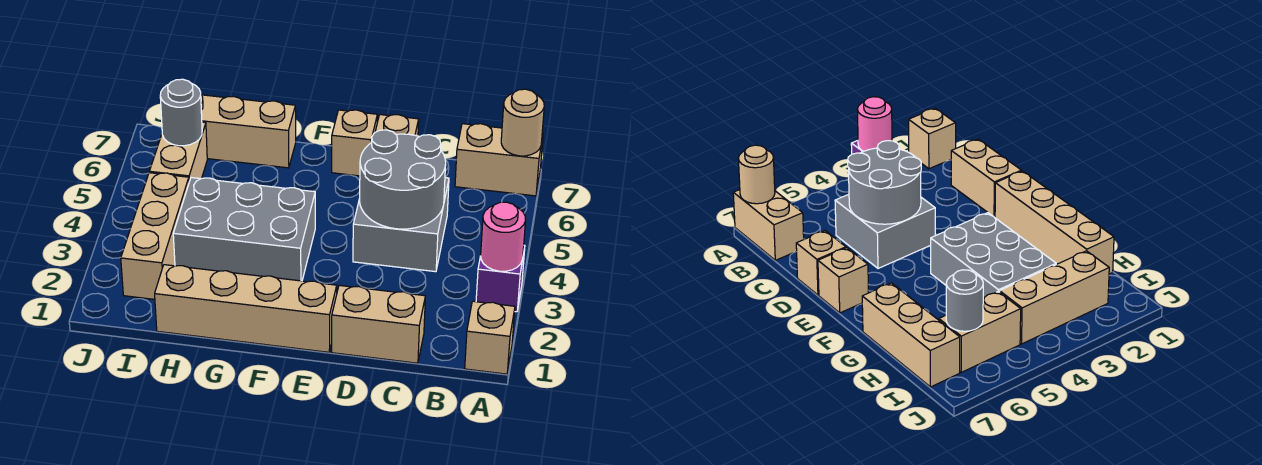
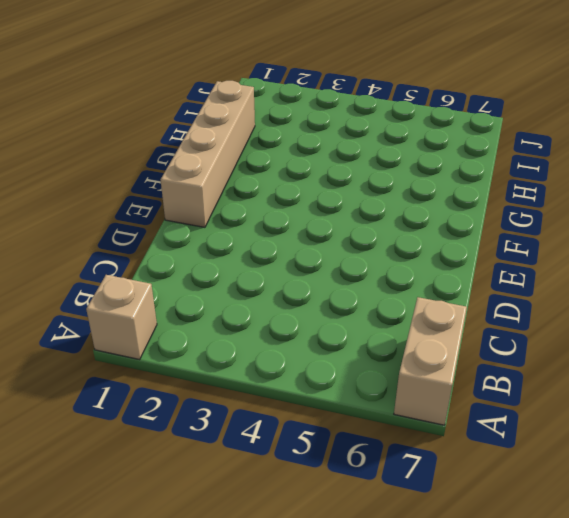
none -> purple 1x1 brick [476,245,525,312]
none -> tan 1x2 brick [332,285,425,363]
none -> grey 2x2 brick [353,178,449,272]

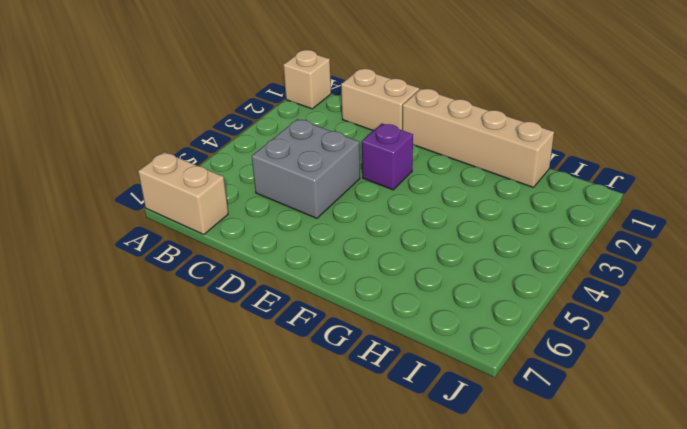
purple 1x1 brick [362,124,413,190] -> purple 1x1 brick moved to [476,245,525,312]
none -> tan 1x1 brick [375,115,419,136]
none -> tan 1x1 brick [332,110,377,176]
none -> grey 2x3 brick [173,178,315,281]

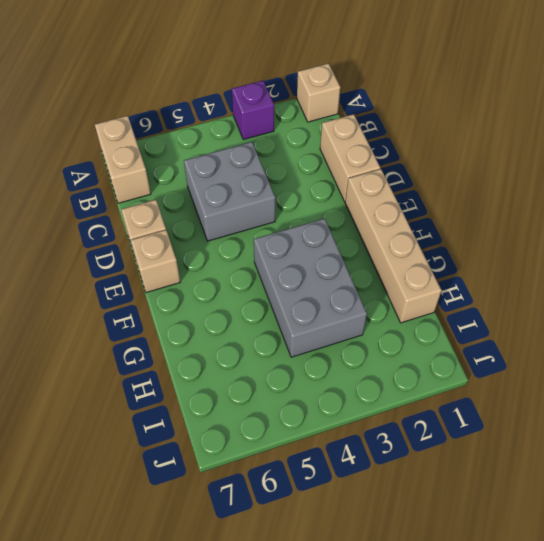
none -> tan 1x3 brick [201,95,296,168]
none -> tan 1x3 brick [121,173,189,299]
none -> tan 1x2 brick [149,122,207,181]

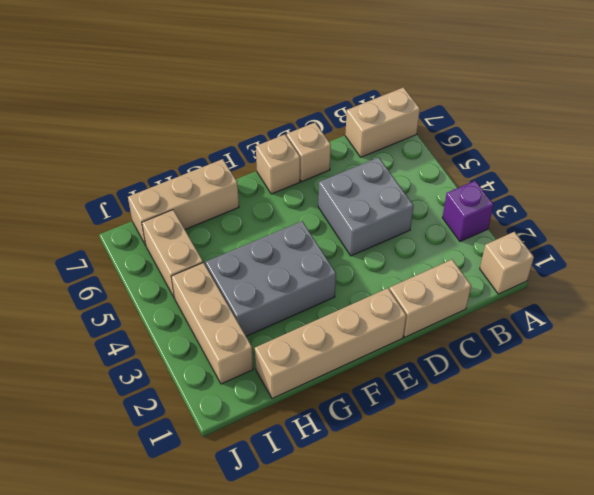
none -> pink 1x1 round brick [481,202,526,271]
none -> tan 1x1 round brick [501,89,544,156]
none -> grey 2x2 round brick [360,130,446,229]

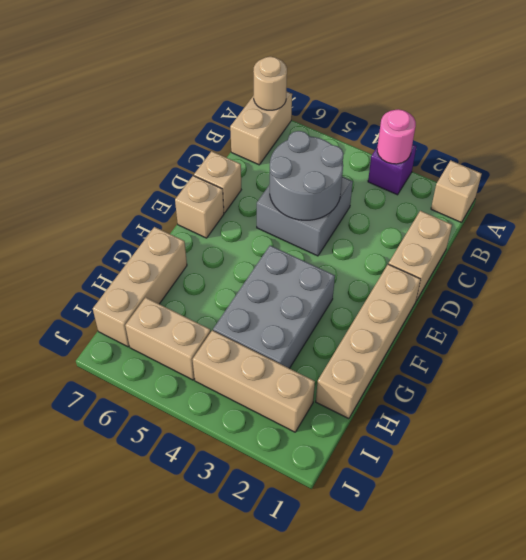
none -> grey 1x1 round brick [160,79,202,146]

